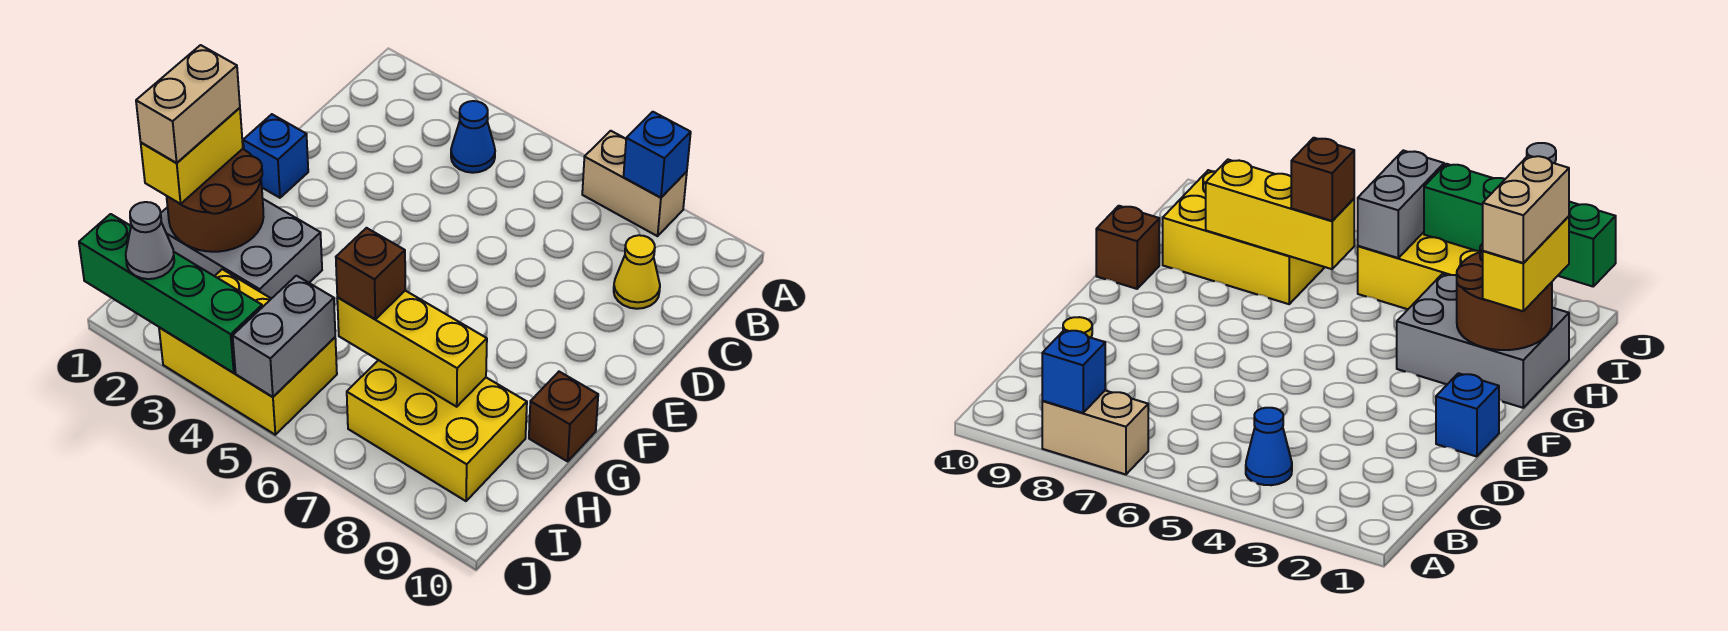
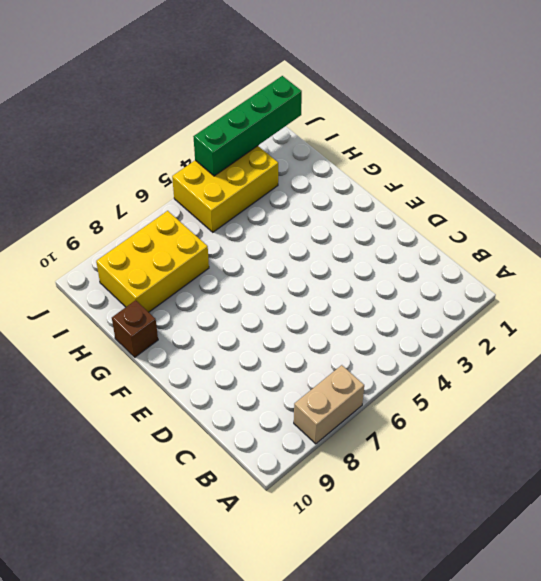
none -> blue 1x1 cone [451,101,495,173]
none -> yellow 1x1 cone [614,235,660,309]
none -> blue 1x1 brick [243,114,308,198]

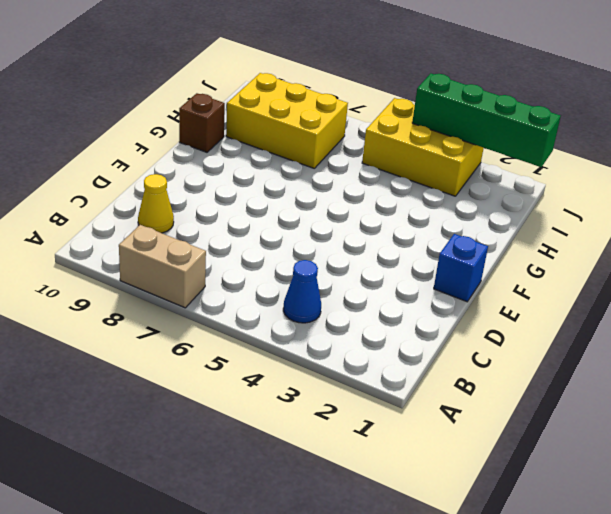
none -> grey 2x3 brick [161,199,322,299]
none -> blue 1x1 brick [623,112,691,197]
none -> brown 2x2 round brick [167,149,263,252]

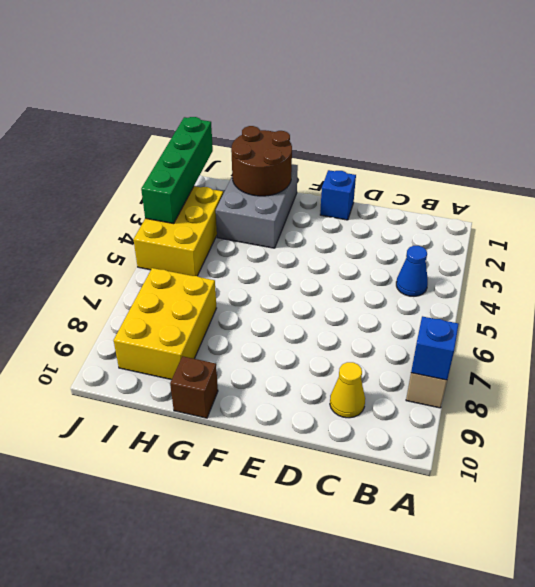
none -> yellow 1x3 brick [337,291,487,407]
none -> grey 1x2 brick [233,276,335,397]
none -> yellow 1x2 brick [141,108,243,204]

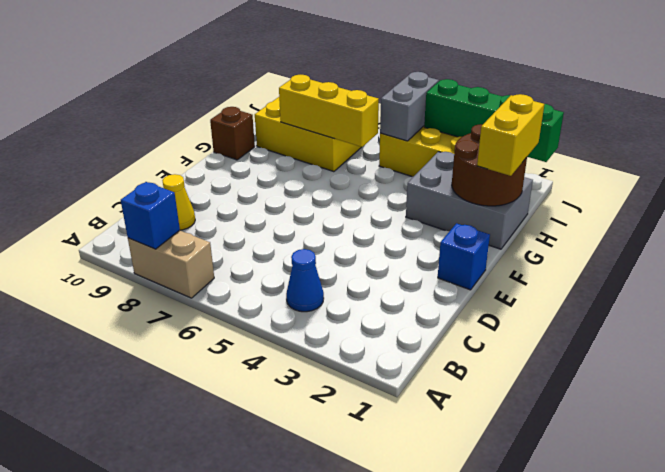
none -> brown 1x1 brick [336,228,405,319]
none -> grey 1x1 cone [126,202,174,279]
none -> tan 1x2 brick [136,45,240,163]

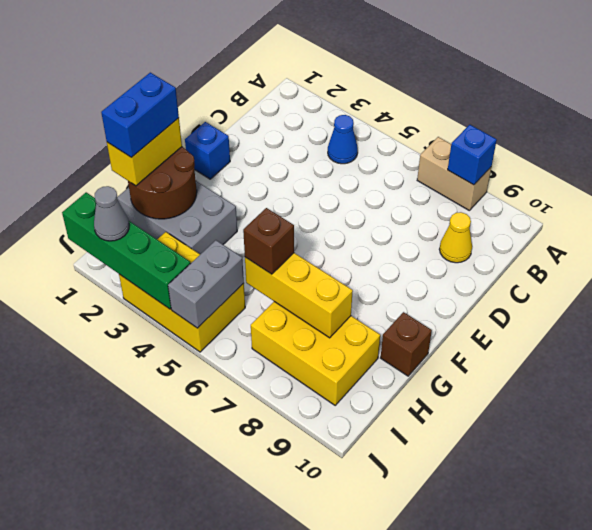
blue 1x2 brick [101,73,179,158] -> tan 1x2 brick [136,45,240,163]

